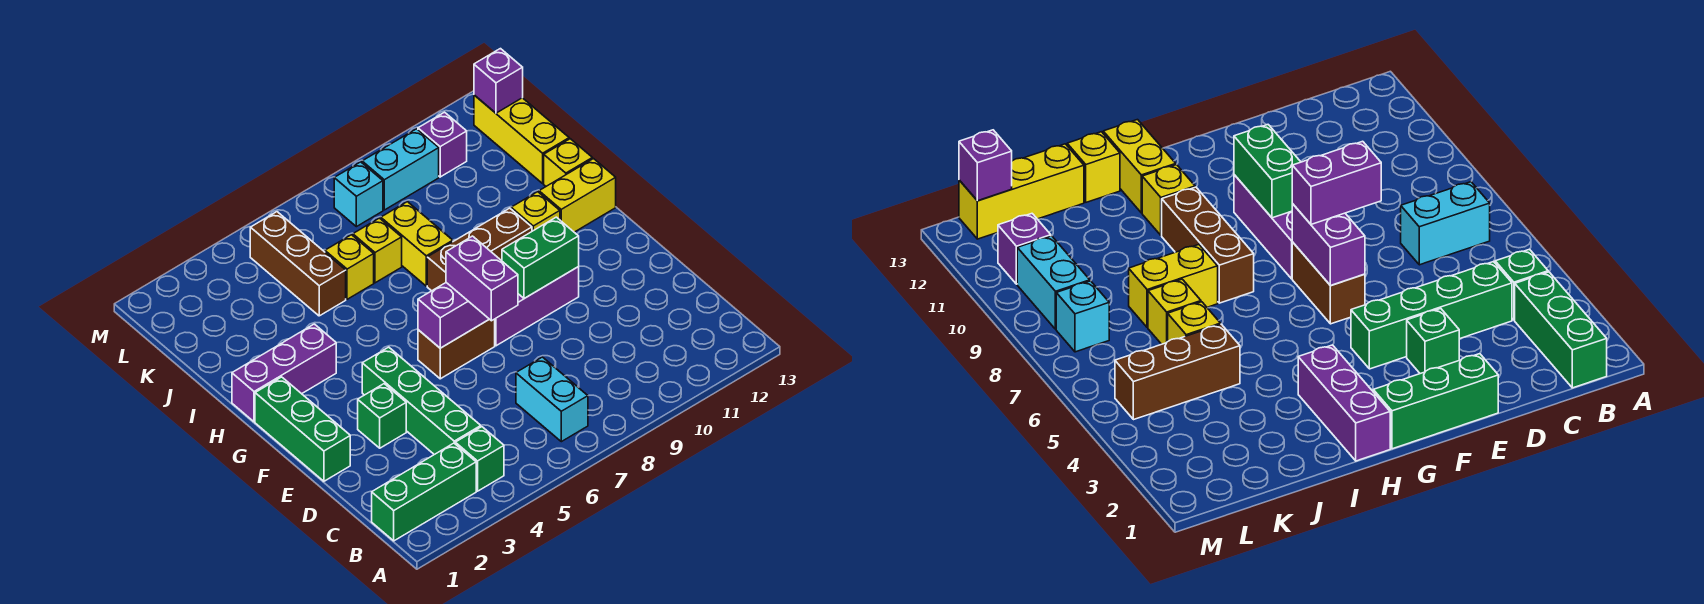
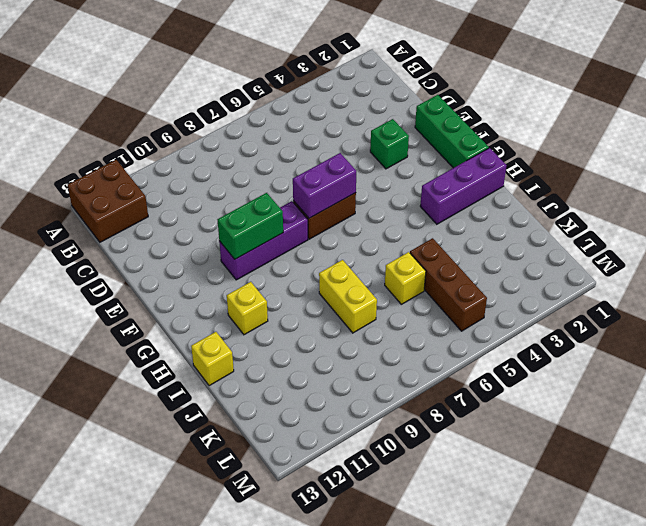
brown 2x2 brick [68,160,148,242] -> none
none -> green 1x3 brick [372,443,476,541]
none -> green 1x1 brick [455,427,504,491]
none -> cyan 1x2 brick [516,357,588,442]

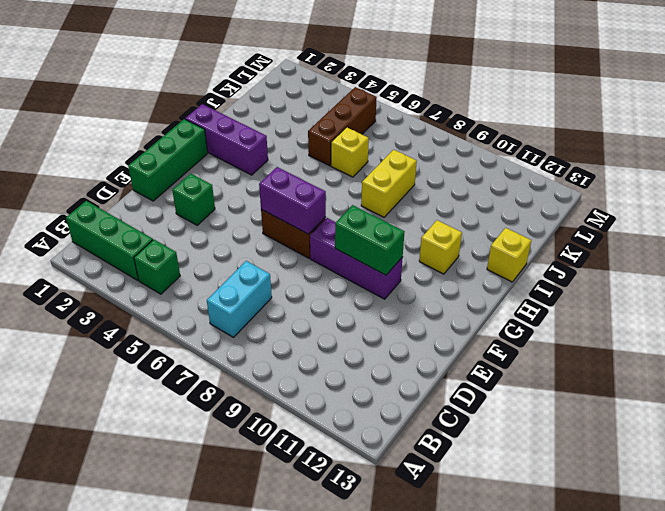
none -> green 1x4 brick [362,347,481,455]
none -> brown 1x3 brick [427,208,532,291]
none -> yellow 1x2 brick [539,159,616,232]

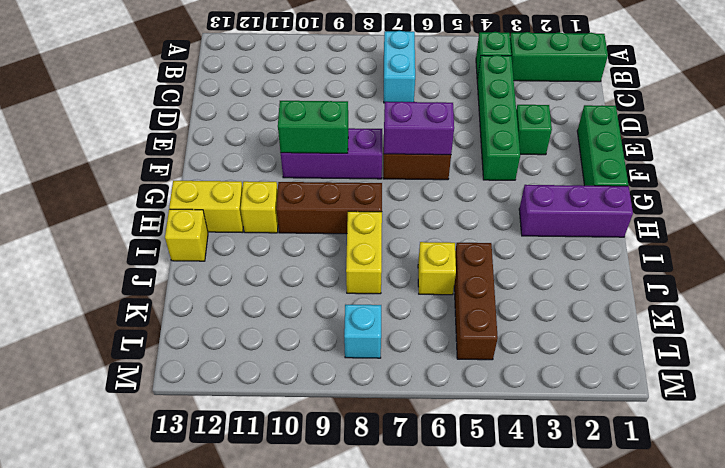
none -> yellow 1x1 brick [353,218,402,283]
none -> yellow 1x3 brick [474,95,569,183]
none -> cyan 1x2 brick [362,129,439,210]

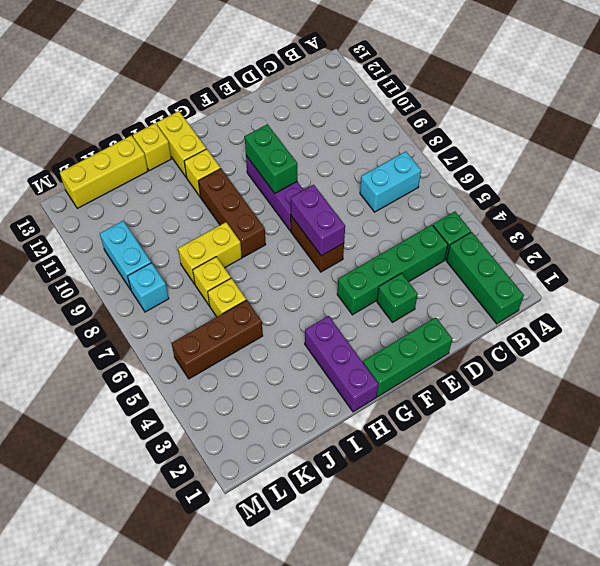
none -> purple 1x1 brick [418,112,467,177]
none -> purple 1x1 brick [474,49,523,113]
none -> purple 1x2 brick [446,236,518,321]

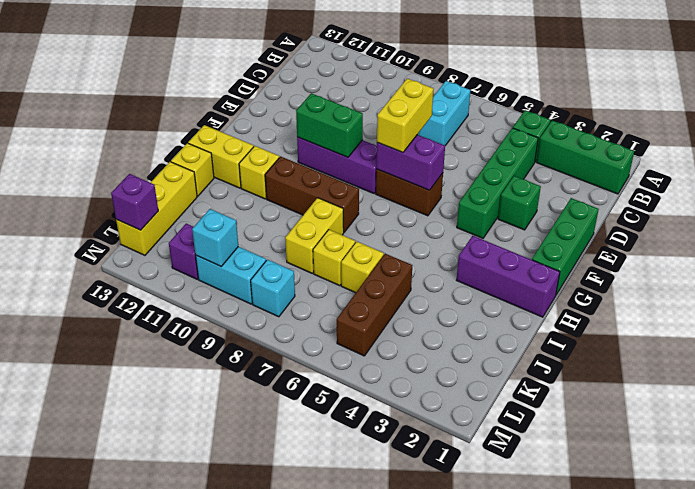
yellow 1x2 brick [377,79,433,152] -> purple 1x2 brick [446,236,518,321]
cyan 1x1 brick [192,209,238,267] -> none

